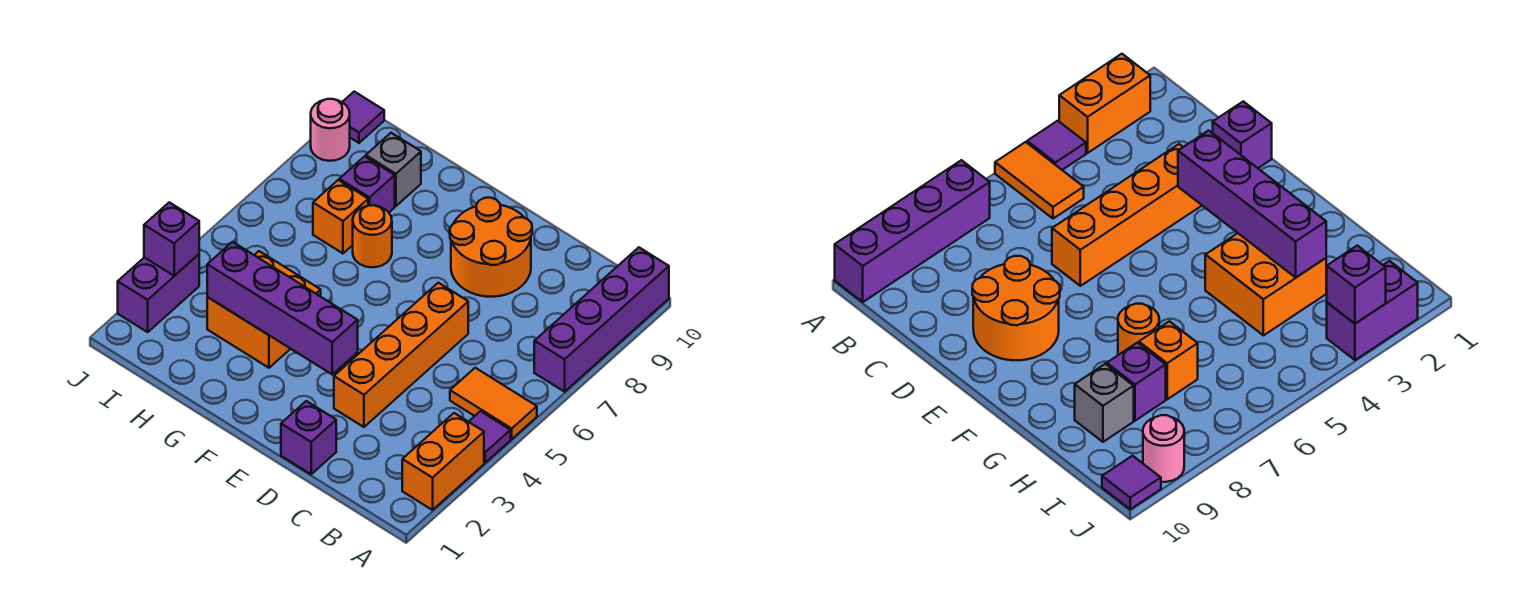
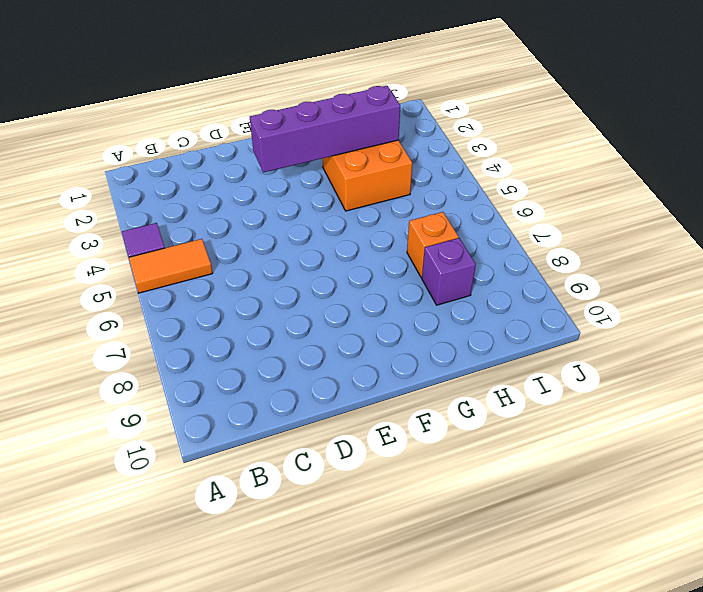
none -> orange 1x2 brick [402,413,484,510]
none -> purple 1x4 brick [534,247,669,392]
none -> purple 1x1 brick [281,401,336,474]

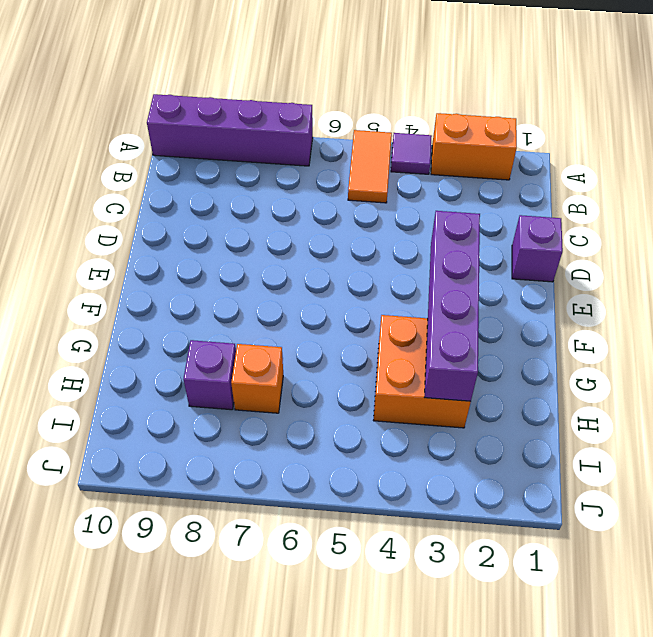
none -> orange 1x4 brick [334,283,468,427]
none -> orange 2x2 round brick [450,198,532,297]
none -> orange 1x1 round brick [353,205,392,267]

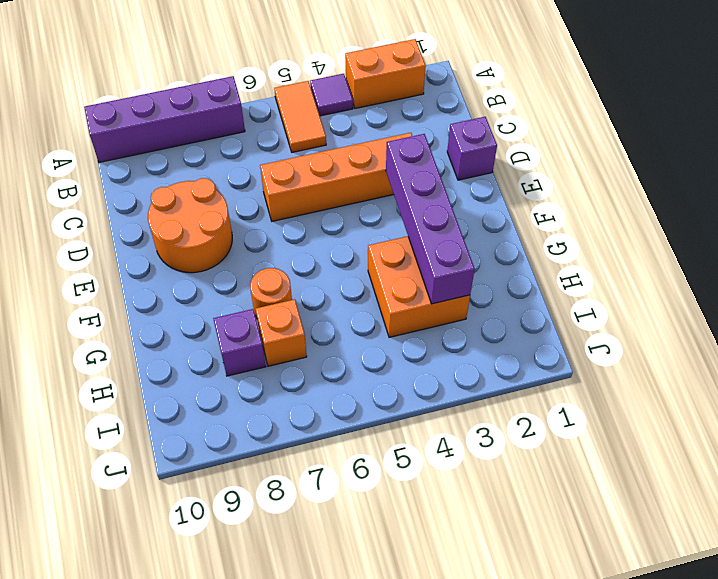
none -> grey 1x1 brick [366,133,421,206]
none -> purple 1x2 brick [118,254,199,332]
none -> pink 1x1 round brick [311,99,350,161]

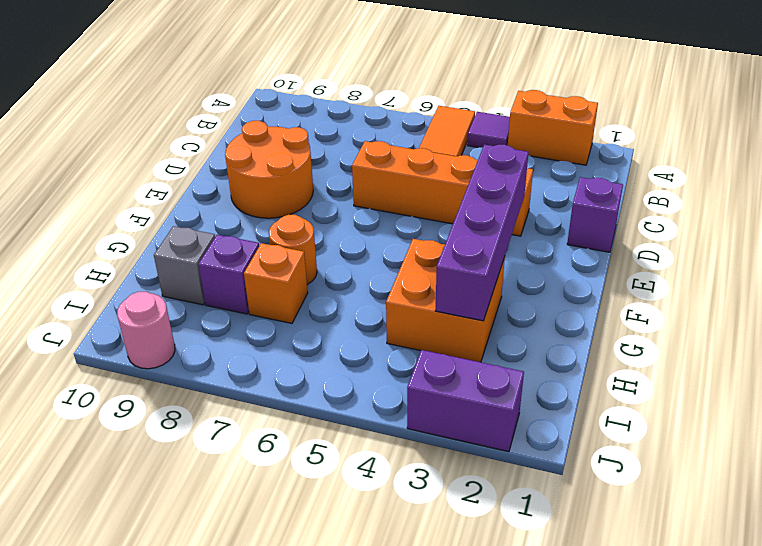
none -> purple 1x4 brick [534,247,669,392]
none -> purple 1x1 tile [343,92,384,143]
none -> purple 1x1 brick [144,202,199,276]

